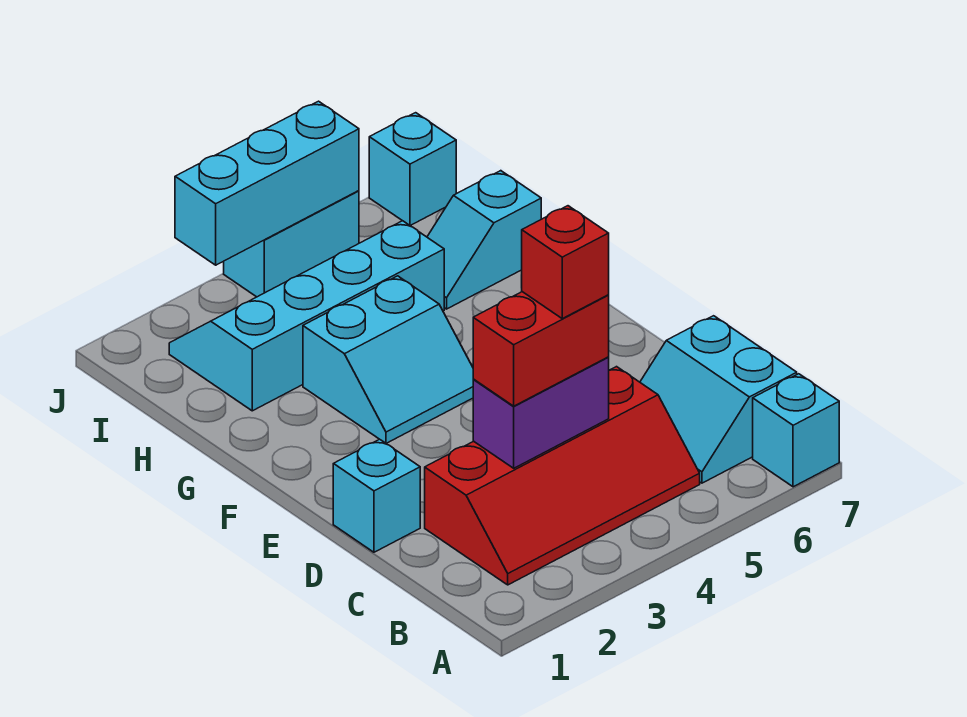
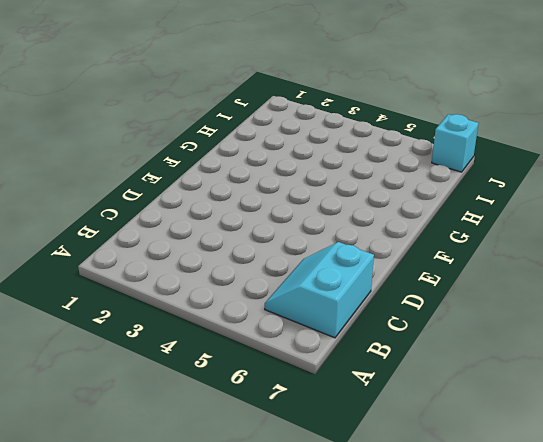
none -> cyan 1x1 brick [753,374,839,487]
none -> red 2x4 slope [425,367,700,585]
none -> cyan 1x1 brick [333,439,420,552]

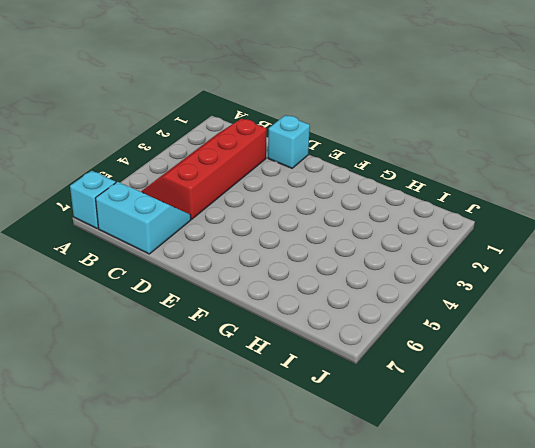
none -> cyan 2x2 slope [303,276,474,444]
none -> cyan 2x4 slope [169,221,444,411]
none -> cyan 1x2 slope [427,171,541,309]

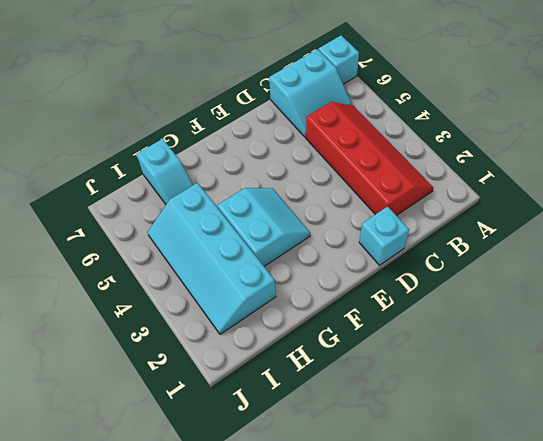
none -> cyan 1x2 brick [224,191,359,297]
none -> cyan 1x1 brick [369,113,456,226]
none -> purple 1x2 brick [473,357,609,468]

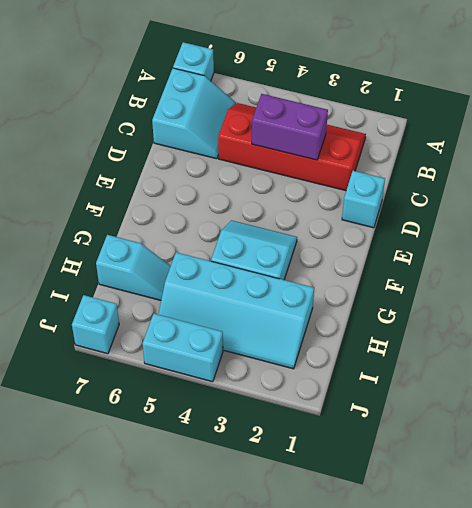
none -> cyan 1x3 brick [175,101,359,265]
none -> red 1x2 brick [473,292,609,406]
none -> red 1x1 brick [521,206,609,319]

